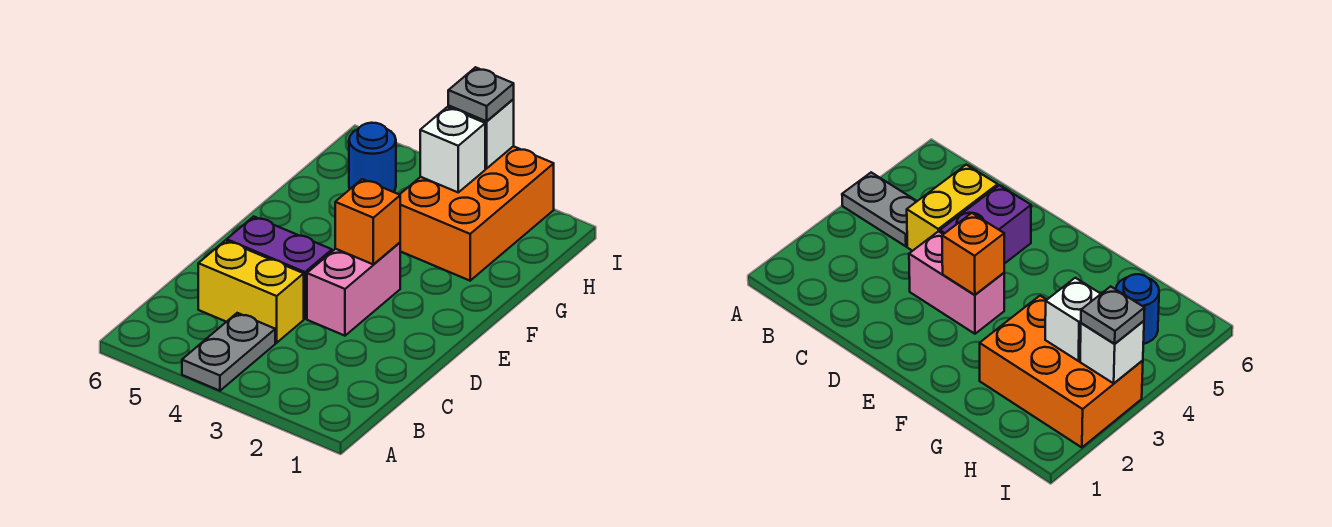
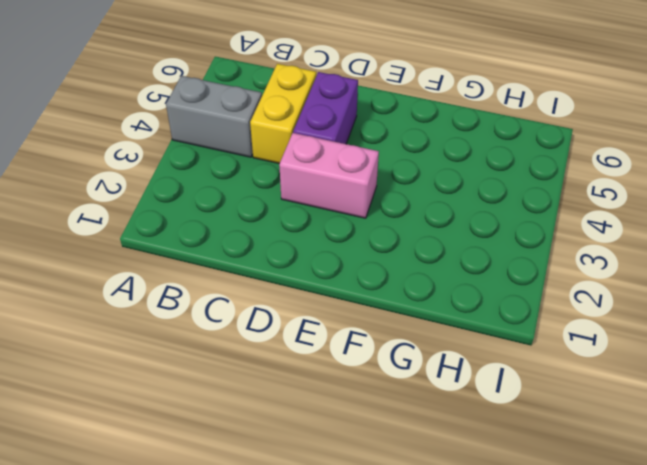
grey 1x2 brick [166,76,262,157] -> grey 1x2 plate [182,313,275,391]
none -> orange 2x3 brick [400,146,554,281]
none -> blue 1x1 round brick [349,123,396,192]

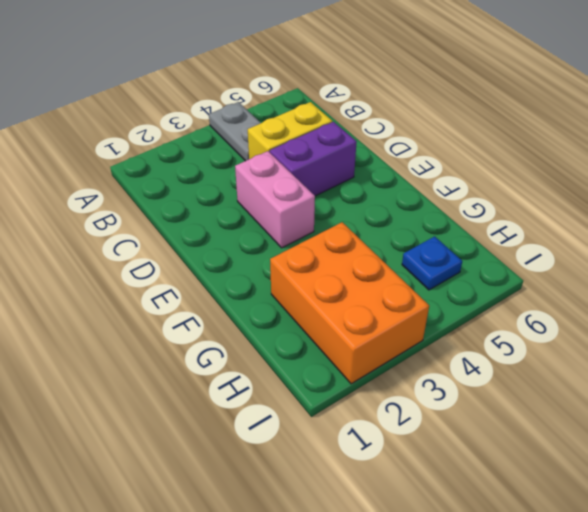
blue 1x1 plate [402,236,462,290] -> blue 1x1 round brick [349,123,396,192]
none -> orange 1x1 brick [335,179,400,265]
none -> white 1x1 brick [420,107,485,192]

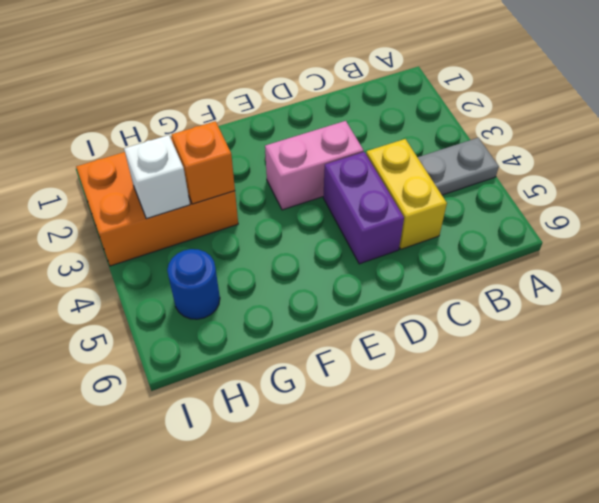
orange 1x1 brick [172,121,235,204] -> orange 1x1 brick moved to [335,179,400,265]
none -> white 1x1 brick [448,99,514,169]
none -> grey 1x1 plate [448,67,514,121]

